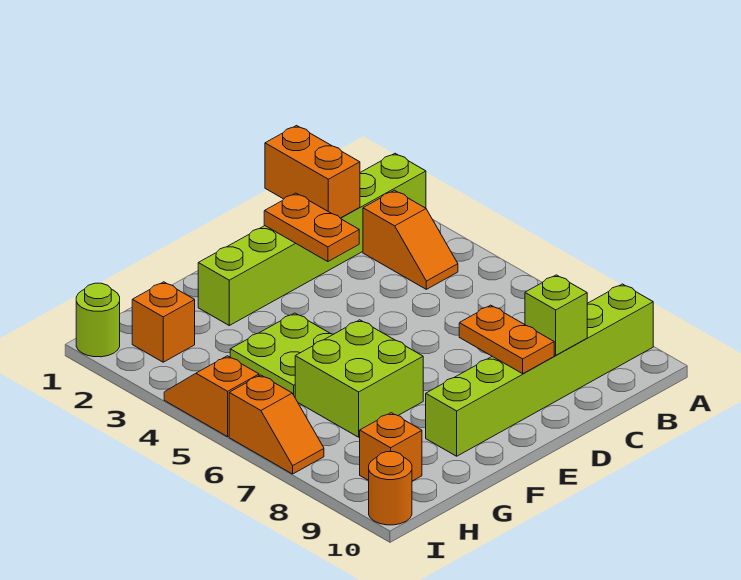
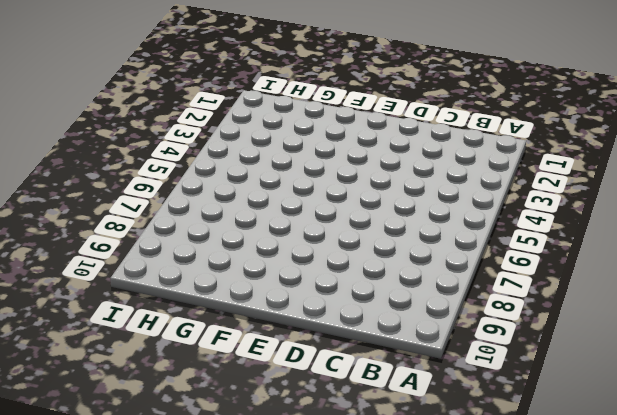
none -> lime 1x6 brick [198,153,426,325]
none -> lime 1x6 brick [426,284,653,456]
none -> orange 1x2 slope [363,190,458,289]

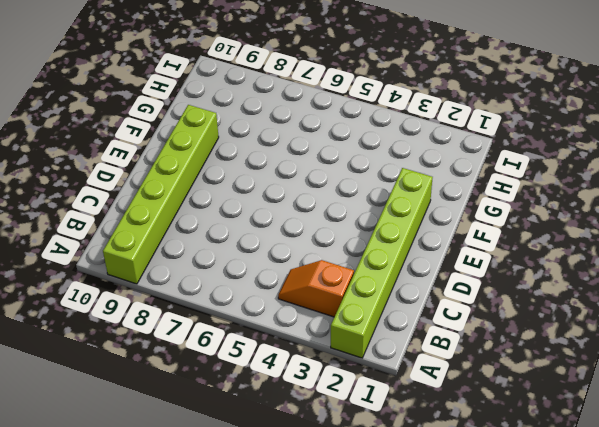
none -> lime 2x2 plate [230,313,333,397]
none -> lime 2x2 brick [295,320,423,437]
none -> orange 1x1 brick [132,282,195,362]

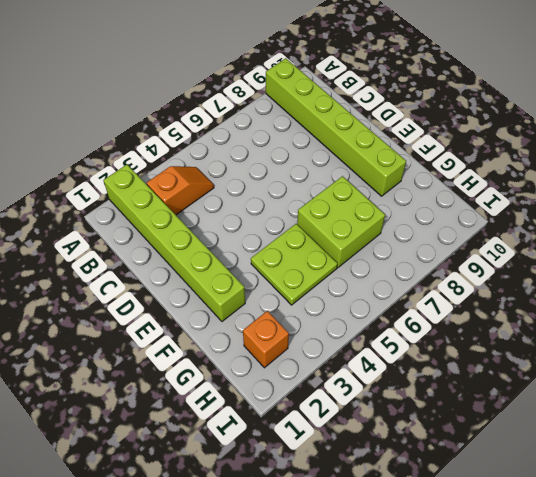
none -> orange 1x1 brick [360,413,422,481]
none -> lime 1x1 round brick [76,283,120,357]
none -> orange 1x2 slope [164,356,259,437]

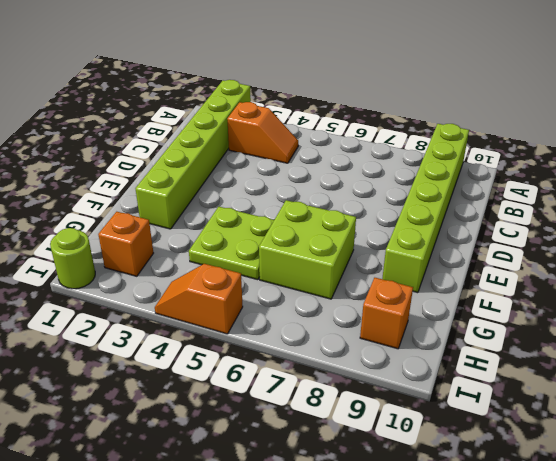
none -> orange 1x2 slope [229,375,324,474]
none -> orange 1x1 round brick [369,452,412,525]
none -> orange 1x2 brick [265,126,360,218]

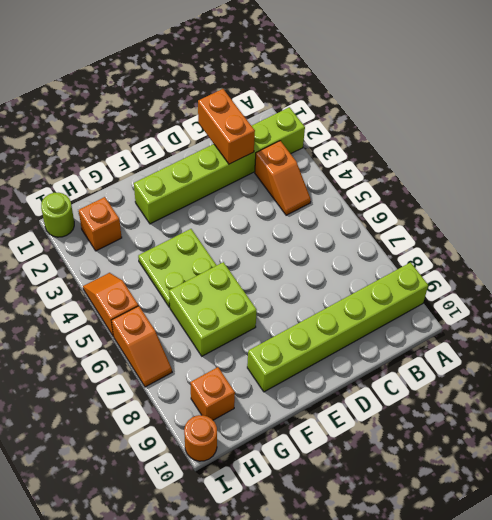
none -> lime 1x1 brick [525,275,587,355]
none -> orange 1x2 plate [264,193,359,262]
none -> orange 1x2 plate [459,305,554,374]

